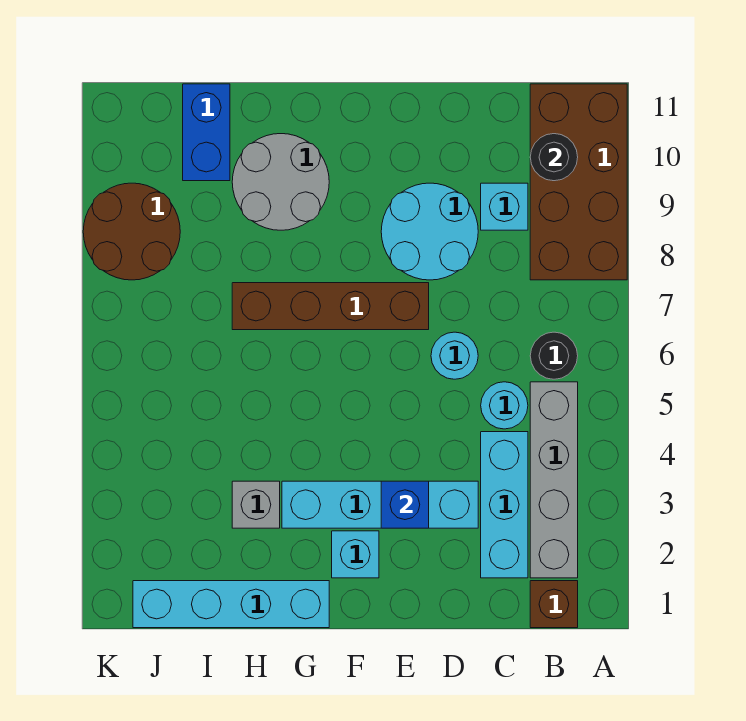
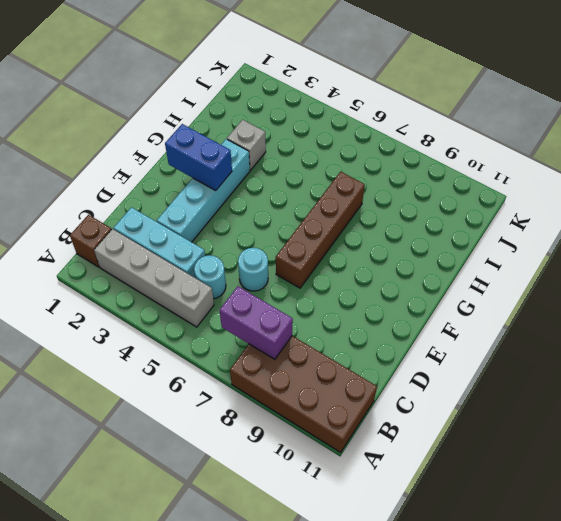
purple 1x2 brick [220,286,293,359] -> none
blue 1x2 brick [165,124,232,190] -> blue 1x2 brick moved to [183,84,230,181]
none -> black 1x1 round brick [530,332,578,379]
none -> cyan 1x1 brick [481,183,528,230]
none -> cyan 2x2 round brick [381,183,478,280]

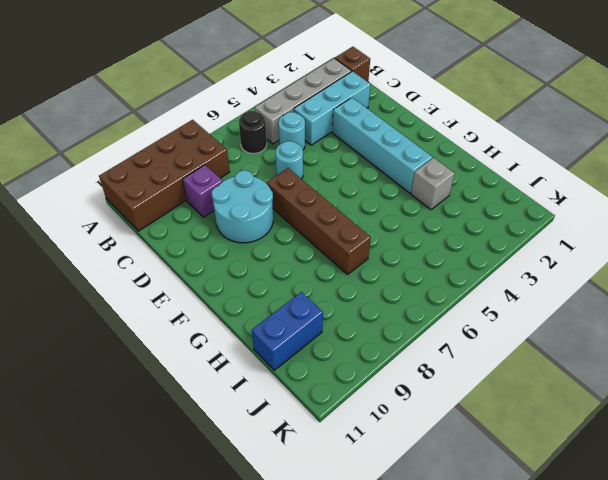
purple 1x1 brick [183,165,223,217] -> cyan 1x1 brick [481,183,528,230]
none -> cyan 1x1 brick [332,531,379,578]
none -> cyan 1x4 brick [133,581,329,628]
none -> grey 2x2 round brick [232,134,329,230]

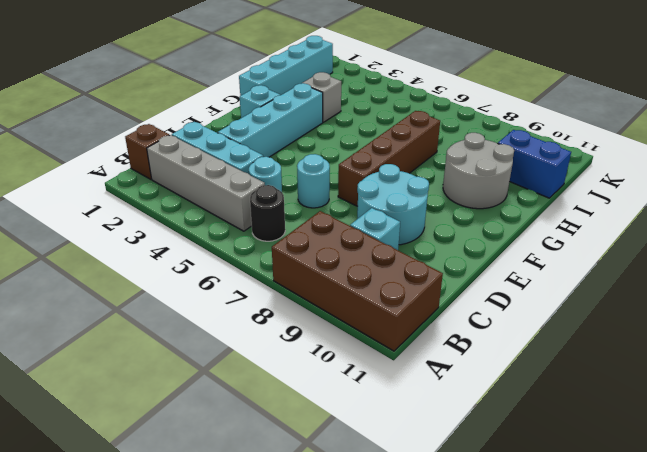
none -> brown 2x2 round brick [83,183,180,280]
none -> black 1x1 round brick [530,134,578,181]
none -> blue 1x1 brick [381,481,429,528]

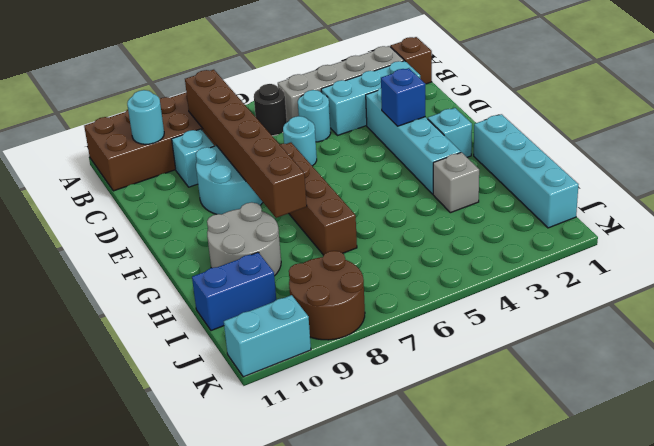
brown 1x6 brick [185,70,307,218] -> none
cyan 1x1 round brick [127,90,164,144] -> black 1x1 round brick [530,134,578,181]
cyan 1x2 brick [224,295,311,377] -> none

